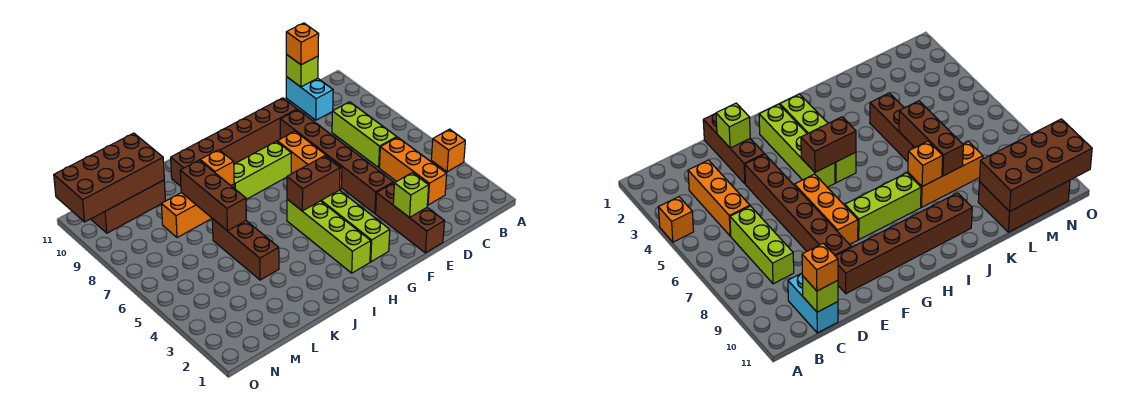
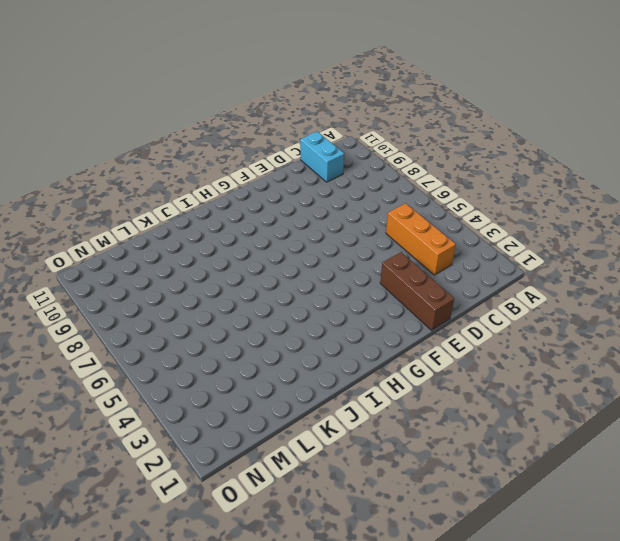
none -> orange 1x1 brick [431,129,465,172]
none -> lime 1x3 brick [332,102,397,168]
none -> brown 1x6 brick [280,110,393,214]

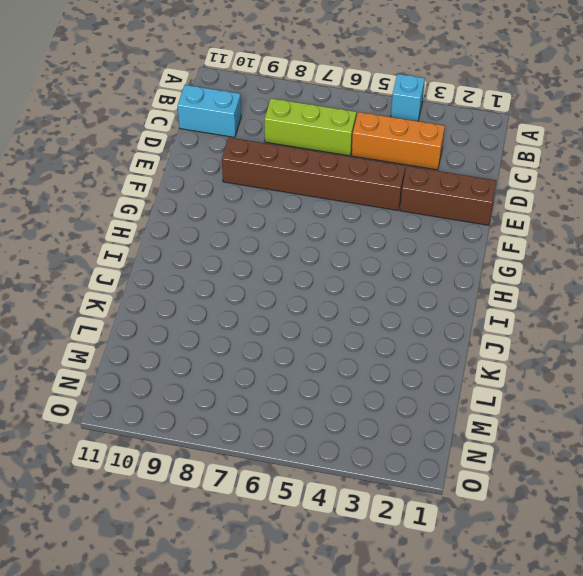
cyan 1x1 brick [391,74,425,121] -> orange 1x1 brick [431,129,465,172]
none -> brown 1x6 brick [171,98,297,186]
none -> orange 1x3 brick [277,131,342,190]
none -> lime 1x4 brick [321,190,390,262]

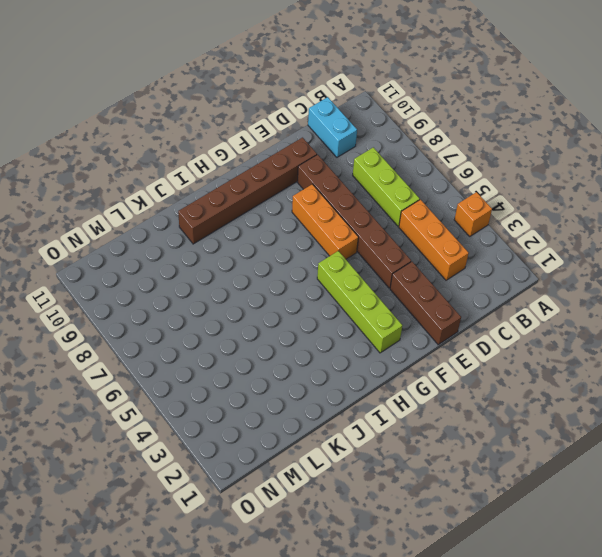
none -> lime 1x3 brick [234,141,291,199]
none -> lime 1x4 brick [287,199,371,273]
none -> orange 1x3 brick [161,184,234,238]

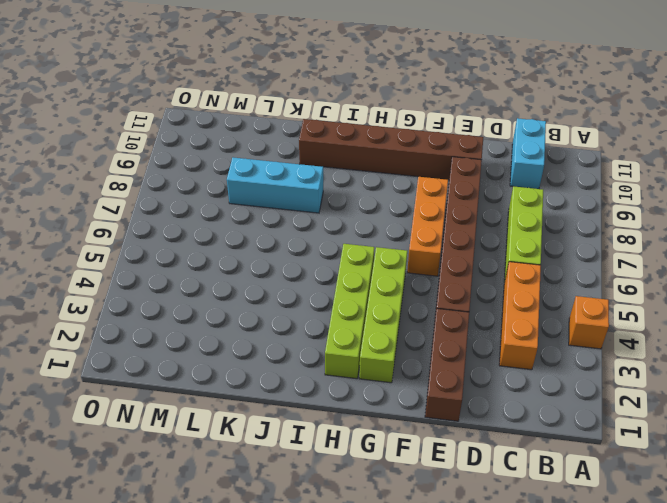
cyan 1x3 brick [227,157,323,213] -> orange 1x3 brick [161,184,234,238]
none -> lime 1x3 brick [234,141,291,199]
none -> brown 1x3 brick [212,219,279,280]
none -> brown 2x3 brick [91,180,165,233]

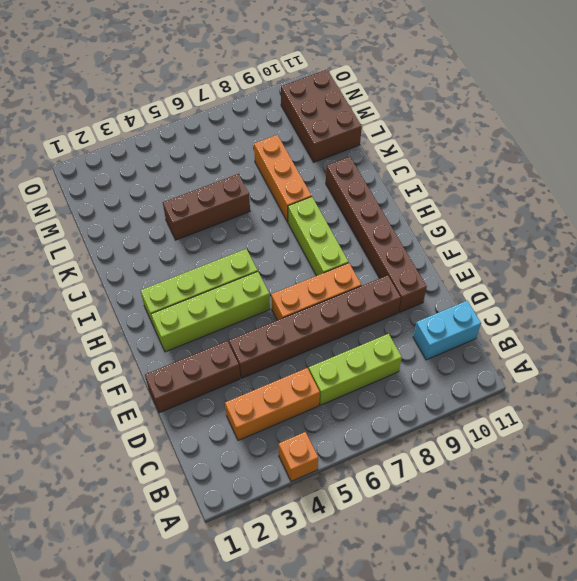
none -> lime 1x1 brick [286,55,318,87]
none -> lime 1x1 brick [393,173,429,218]
none -> brown 1x2 brick [287,156,340,211]

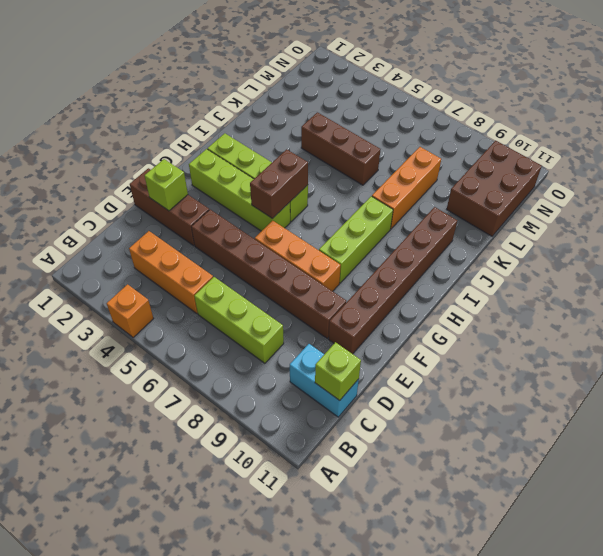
none -> orange 1x1 brick [200,150,234,185]
none -> brown 1x3 brick [180,160,246,231]
none -> brown 2x4 brick [54,133,164,222]

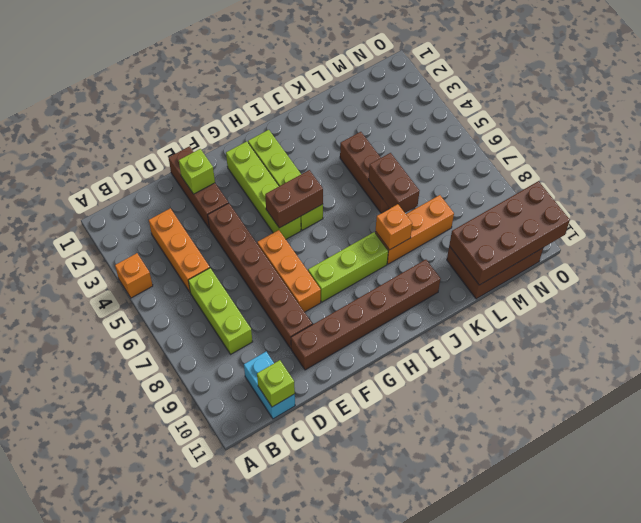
brown 1x2 brick [369,153,419,213] -> brown 1x3 brick [180,160,246,231]
none -> orange 1x1 brick [286,23,319,65]

